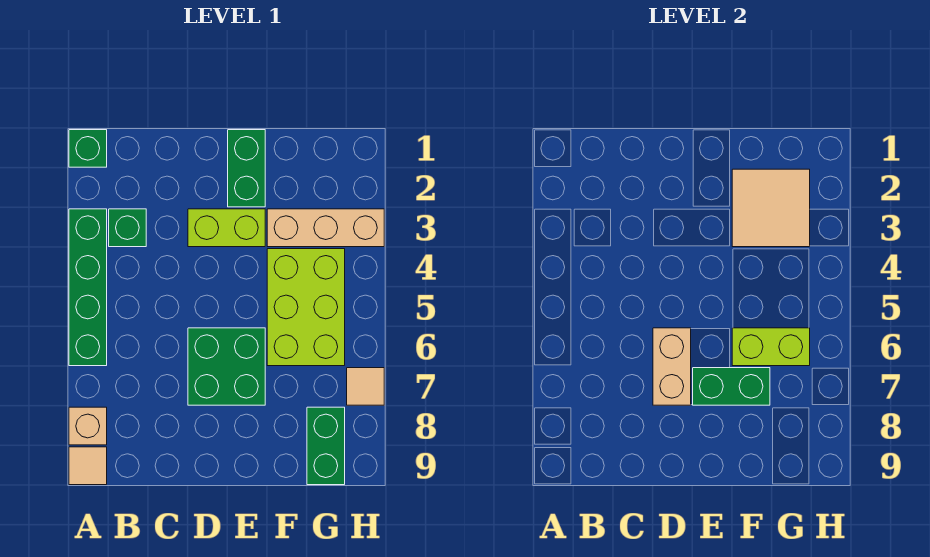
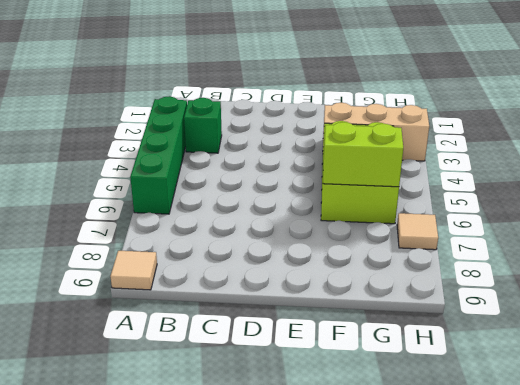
none -> green 1x1 brick [69,130,107,167]
none -> tan 1x1 brick [69,407,107,445]
none -> lime 1x2 brick [188,209,265,247]

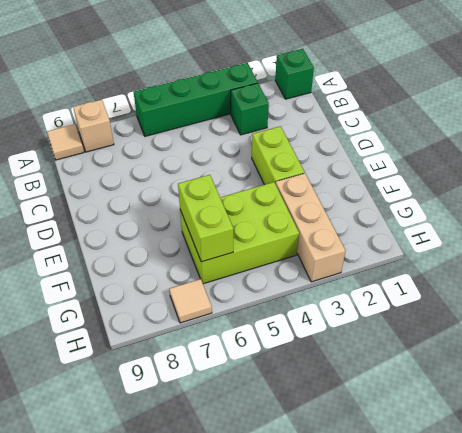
none -> green 2x2 brick [188,328,265,405]
none -> green 1x2 brick [228,130,265,207]
none -> green 1x2 brick [307,407,345,485]

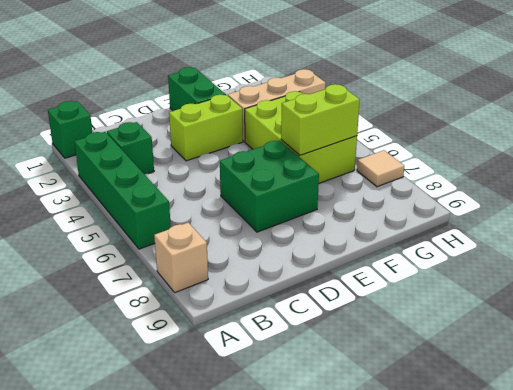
none -> tan 1x1 tile [69,447,107,485]
none -> green 1x2 brick [307,407,345,485]
none -> tan 1x2 brick [653,328,691,405]

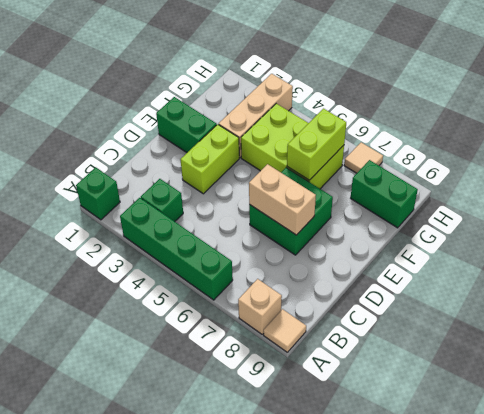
none -> green 1x2 brick [693,368,770,405]
none -> tan 2x2 tile [732,169,810,247]

